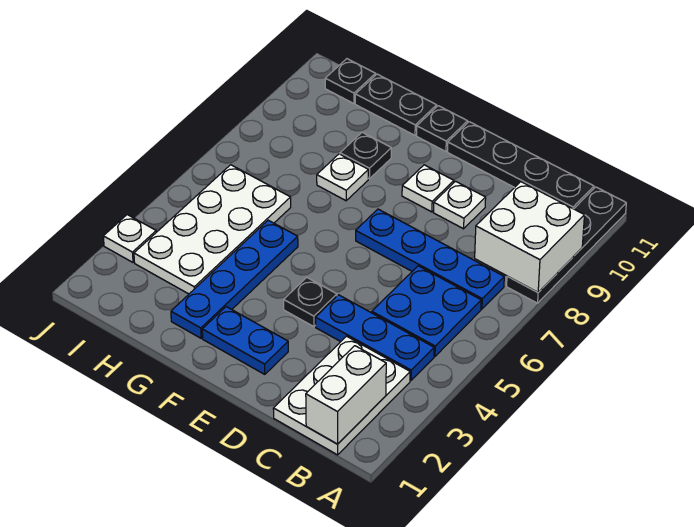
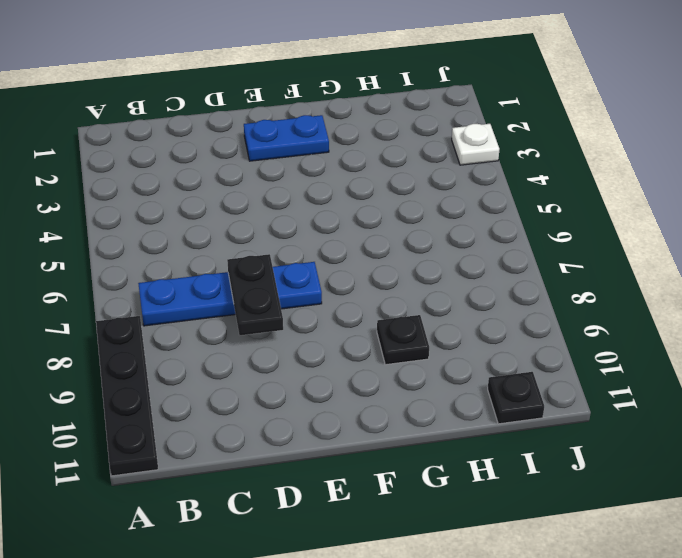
black 1x2 plate [227,254,283,335] -> black 1x2 plate turned to [355,74,437,135]
none -> white 2x3 plate [273,336,410,455]
none -> blue 1x3 plate [315,295,434,380]
none -> blue 2x2 plate [372,266,481,356]

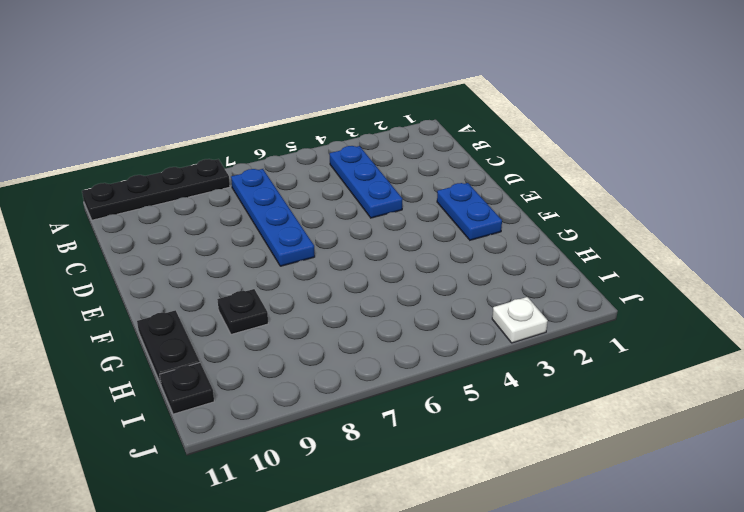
none -> white 2x3 plate [273,336,410,455]
none -> blue 2x2 plate [372,266,481,356]
none -> black 1x4 plate [448,122,594,209]

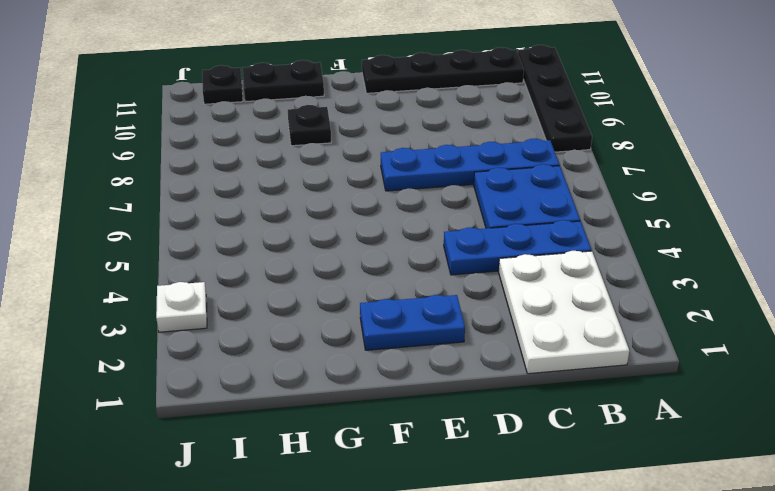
none -> white 1x1 plate [433,181,486,229]
none -> black 1x1 plate [284,277,337,327]
none -> white 1x1 plate [402,165,454,212]

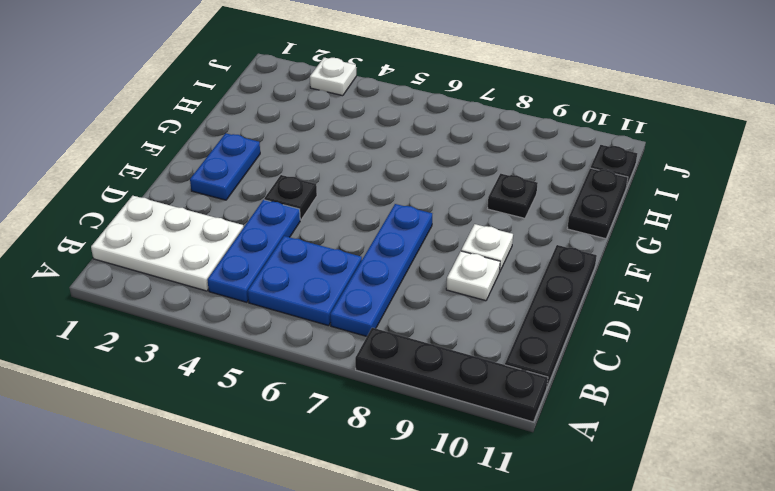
none -> black 1x1 plate [417,106,468,152]
none -> blue 1x4 plate [171,220,298,338]
none -> white 1x1 plate [317,154,368,201]

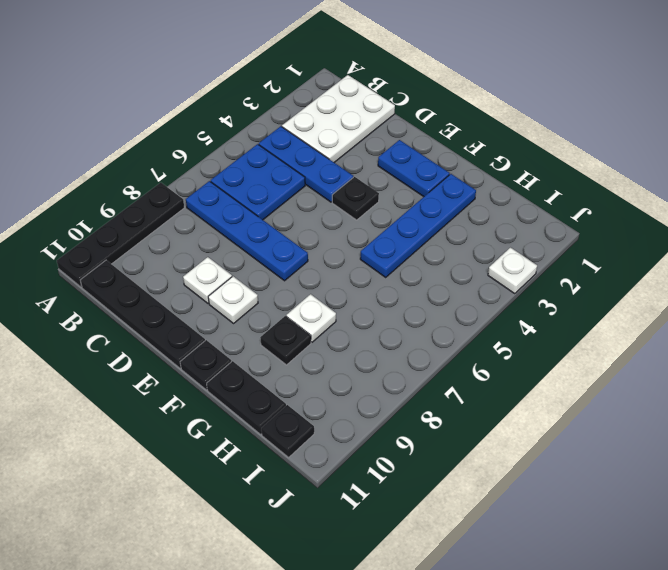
none -> white 2x4 plate [134,165,291,294]
none -> white 2x2 brick [475,182,584,292]
none -> white 1x2 brick [306,346,386,444]

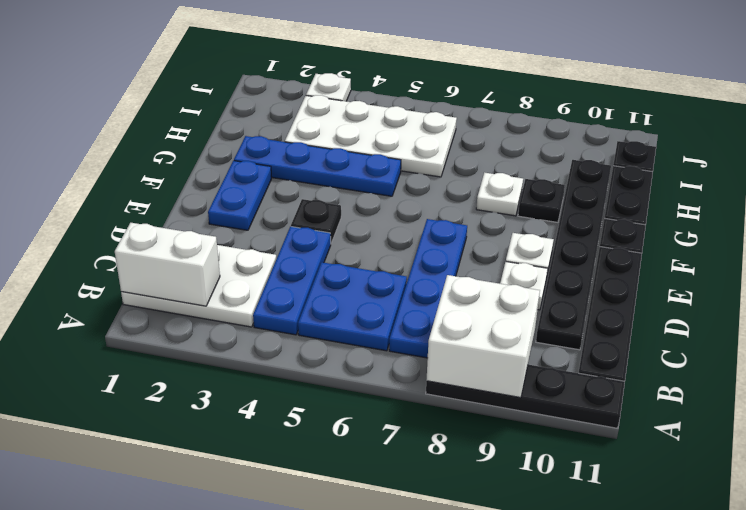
black 1x6 plate [536,160,611,350] -> none

